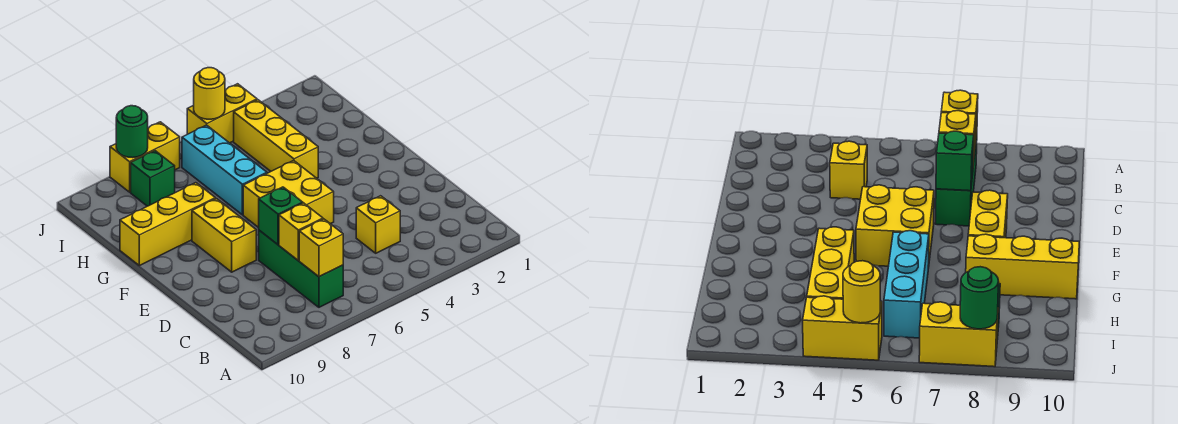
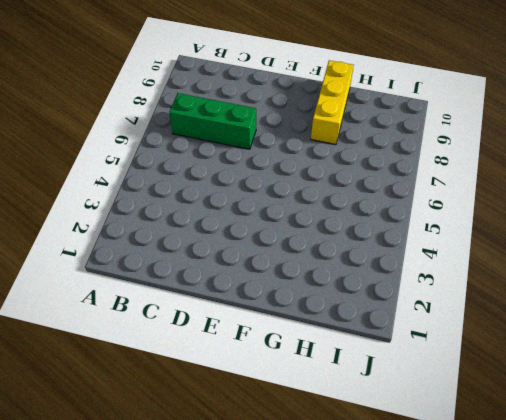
none -> yellow 1x1 brick [356,196,400,253]
none -> yellow 2x2 brick [243,160,334,228]
none -> yellow 1x2 brick [192,199,256,272]

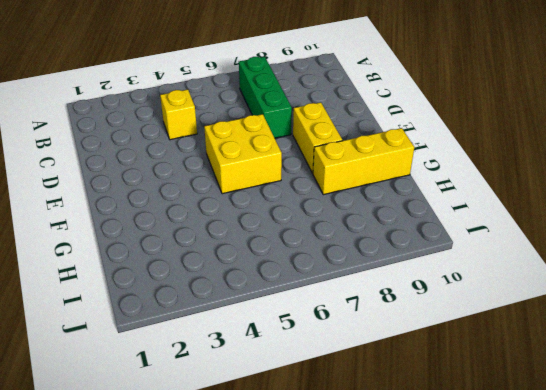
none -> yellow 1x3 brick [234,100,318,178]
none -> cyan 1x3 brick [182,125,267,215]
none -> green 1x1 brick [131,151,175,206]

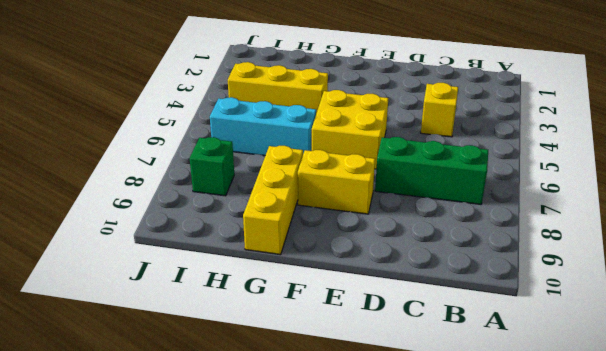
none -> yellow 1x2 brick [187,84,257,143]
none -> yellow 1x2 brick [110,122,180,192]
none -> yellow 1x1 brick [299,219,343,277]

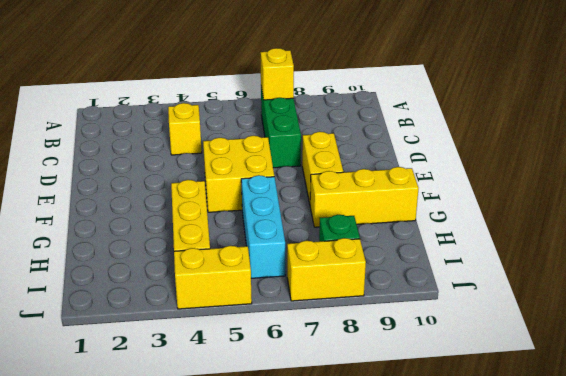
none -> yellow 1x1 brick [279,203,323,261]
none -> green 1x1 brick [259,187,303,245]
none -> yellow 1x1 round brick [194,68,225,119]

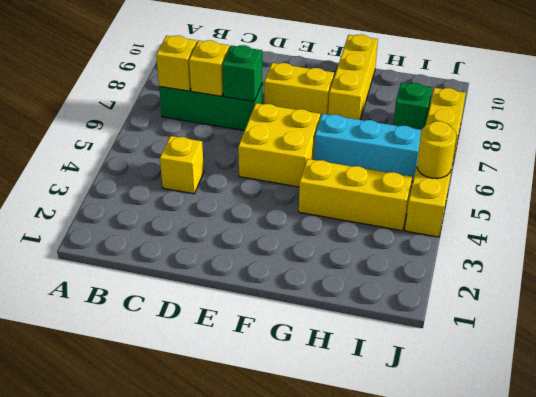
none -> green 1x1 round brick [116,106,148,158]

